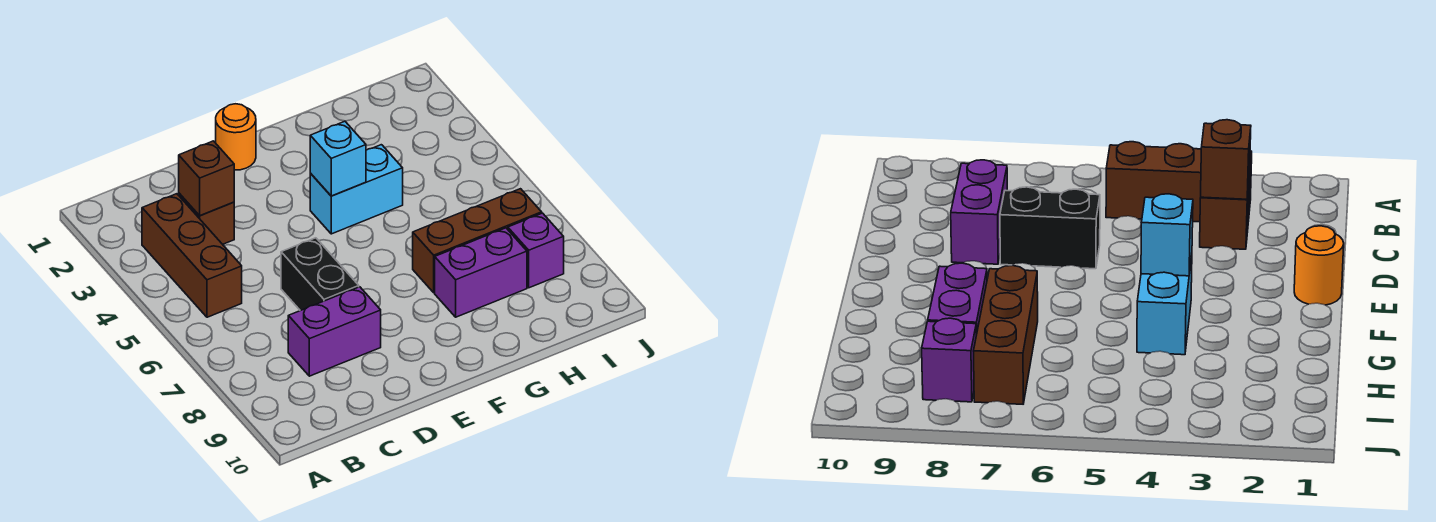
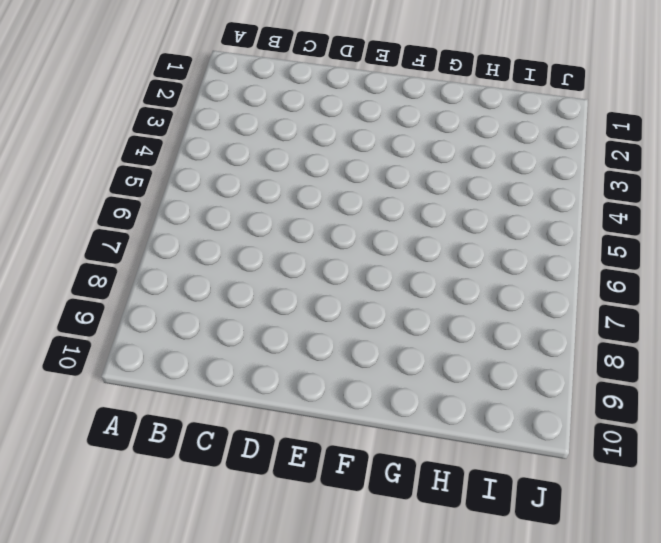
none -> brown 1x3 brick [142,194,242,317]
none -> brown 1x1 brick [179,193,234,244]

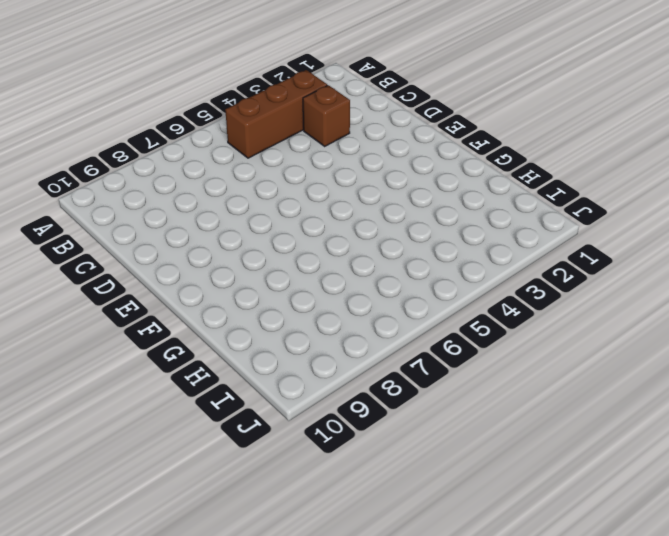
none -> purple 1x2 brick [288,287,381,376]
none -> black 1x2 brick [281,238,359,311]

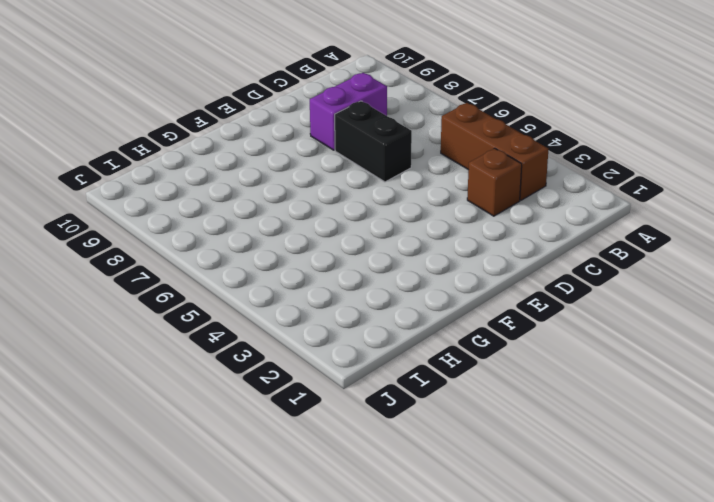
none -> orange 1x1 round brick [216,104,256,170]
none -> cyan 1x2 brick [310,145,403,234]

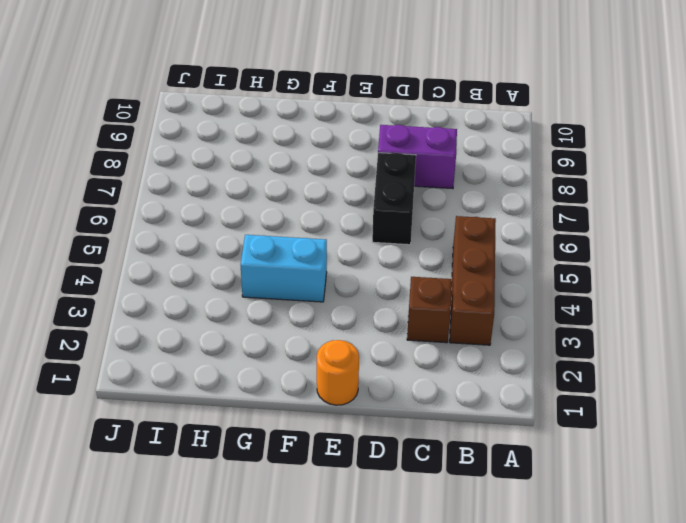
none -> brown 1x3 brick [413,189,542,293]
none -> purple 1x2 brick [435,228,527,317]

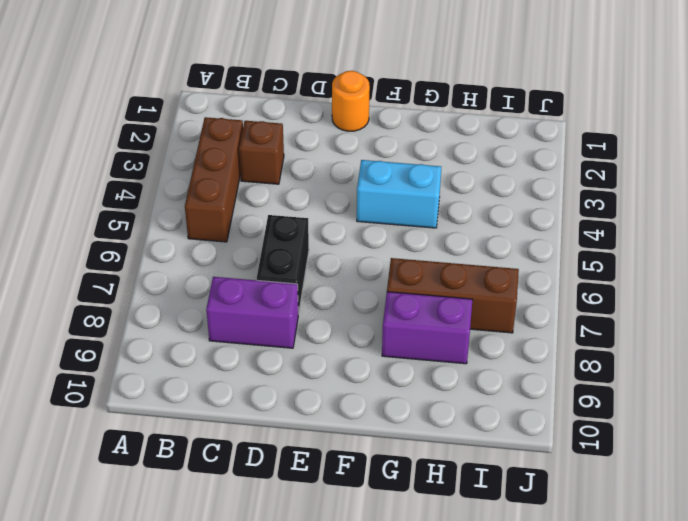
none -> purple 1x1 brick [508,213,564,288]
none -> brown 1x1 brick [179,141,234,216]

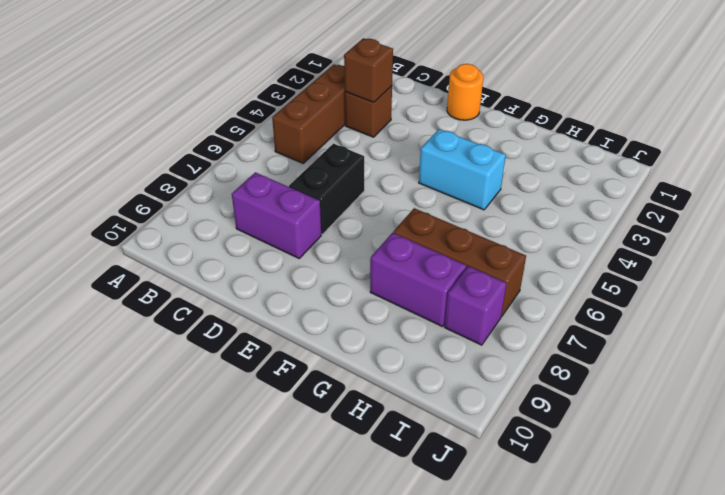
none -> cyan 1x1 brick [310,121,366,196]

